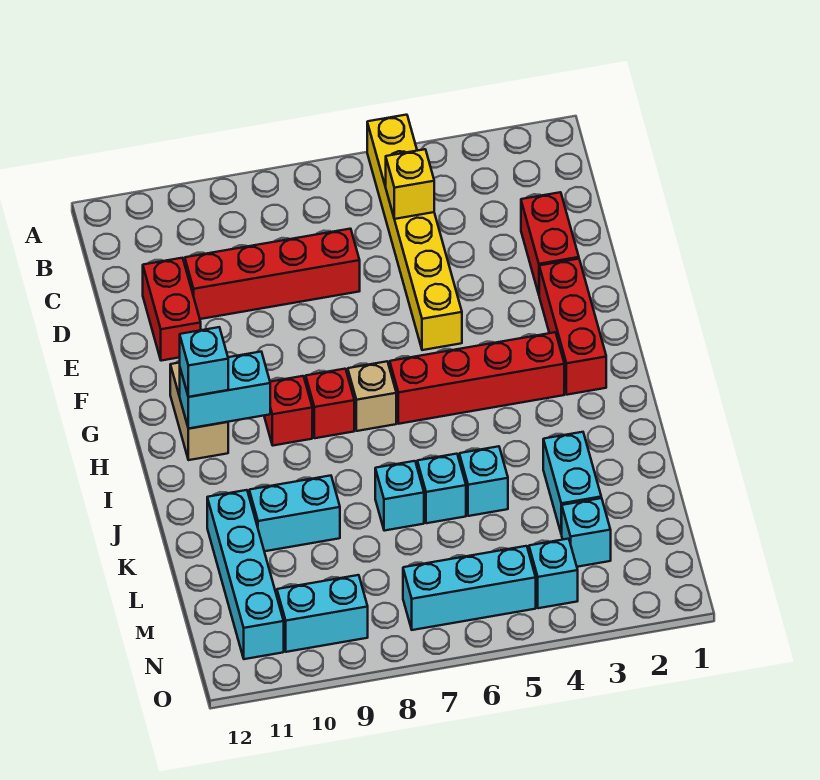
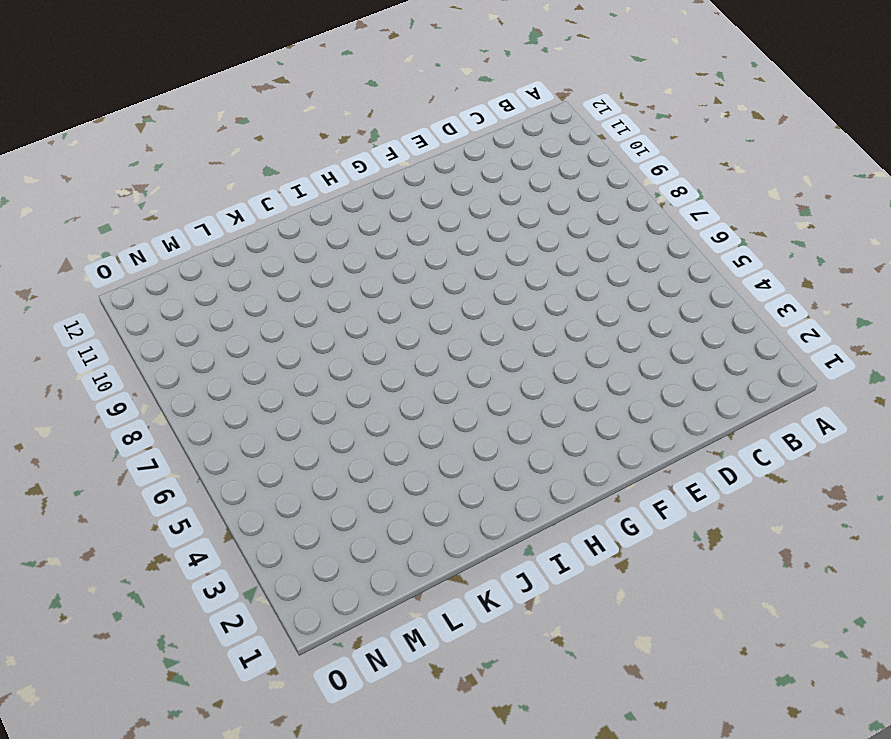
none -> yellow 1x6 brick [367,115,462,350]
none -> red 1x2 brick [521,192,579,294]
none -> red 1x4 brick [185,229,360,319]

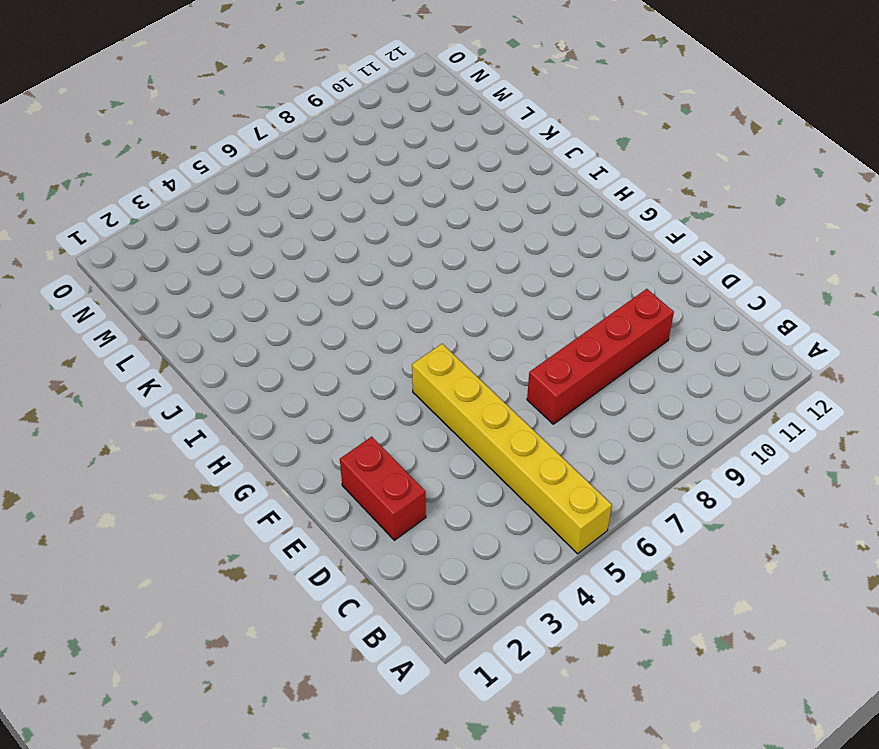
none -> red 1x2 brick [143,258,201,361]
none -> red 1x3 brick [539,259,606,395]
none -> tan 1x2 brick [170,363,228,460]

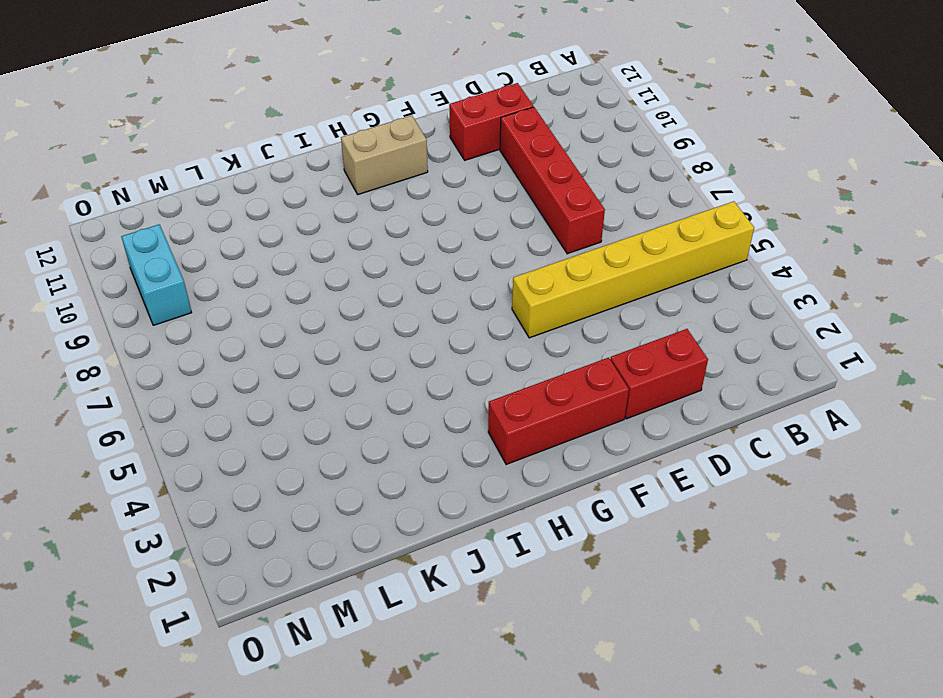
none -> red 1x4 brick [390,332,564,424]
none -> tan 1x1 brick [348,361,396,431]
none -> red 1x1 brick [306,369,354,438]

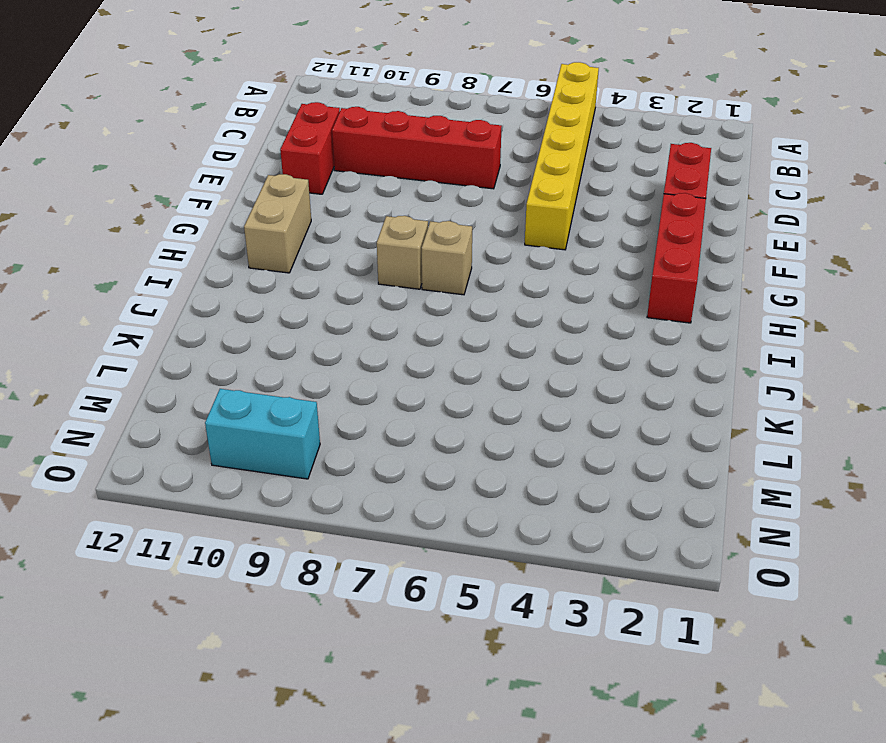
tan 1x1 brick [377,216,428,289] -> red 1x1 brick [306,369,354,438]
none -> red 1x4 brick [390,332,564,424]
none -> red 1x1 brick [264,376,312,446]
none -> cyan 1x2 brick [543,432,601,534]

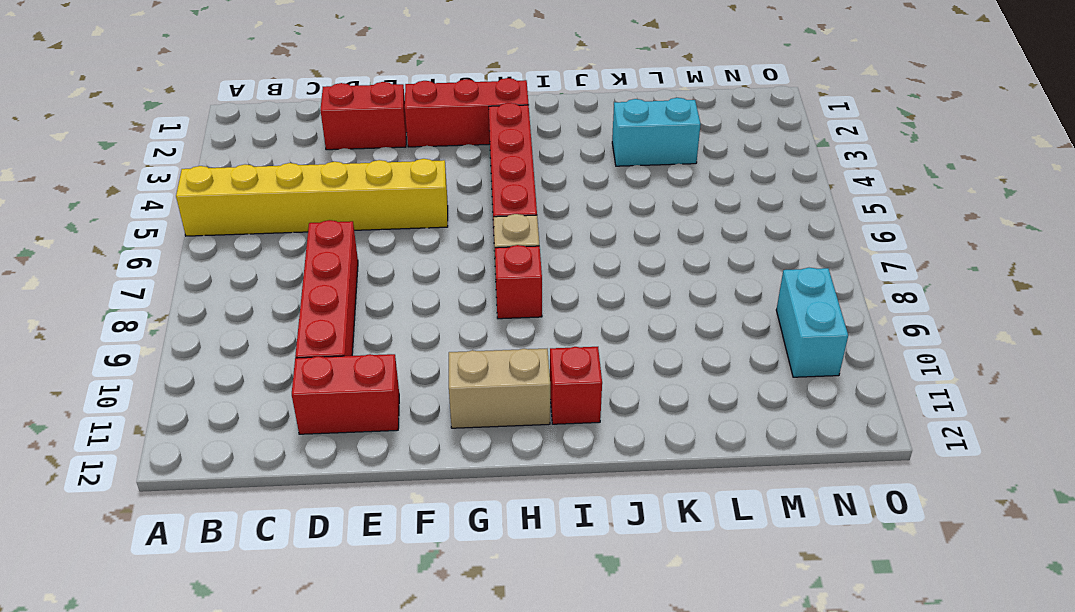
red 1x1 brick [550,347,602,424] -> red 1x1 brick moved to [264,376,312,446]
none -> cyan 1x1 brick [459,446,508,516]
none -> cyan 1x1 brick [417,454,466,523]
none -> cyan 1x1 brick [375,461,424,531]

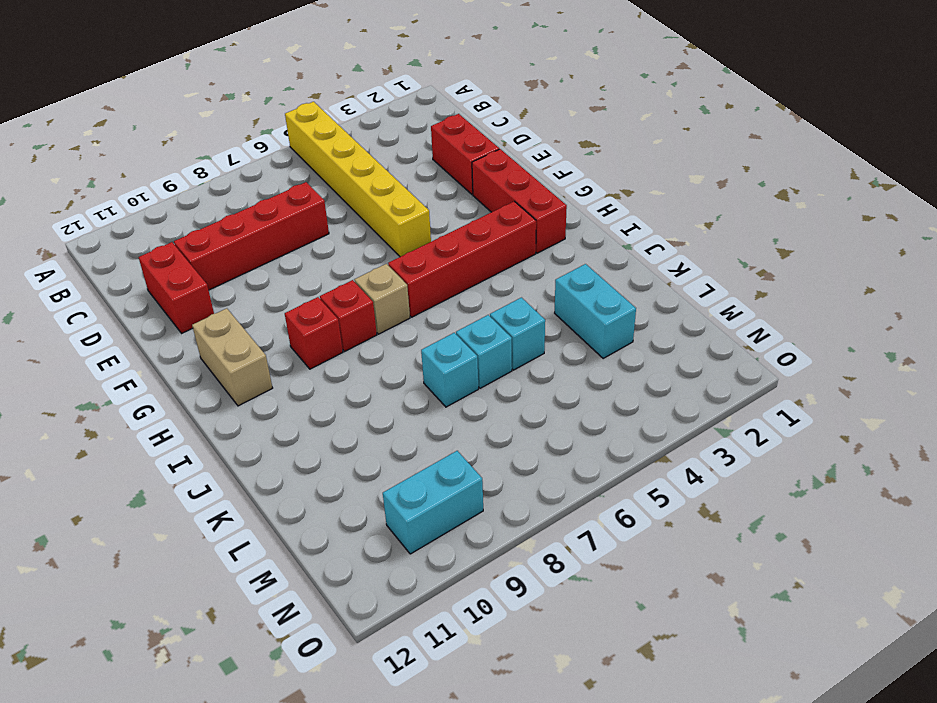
none -> cyan 1x2 brick [249,476,340,551]
none -> cyan 1x4 brick [207,490,284,659]
none -> cyan 1x1 brick [561,498,611,567]

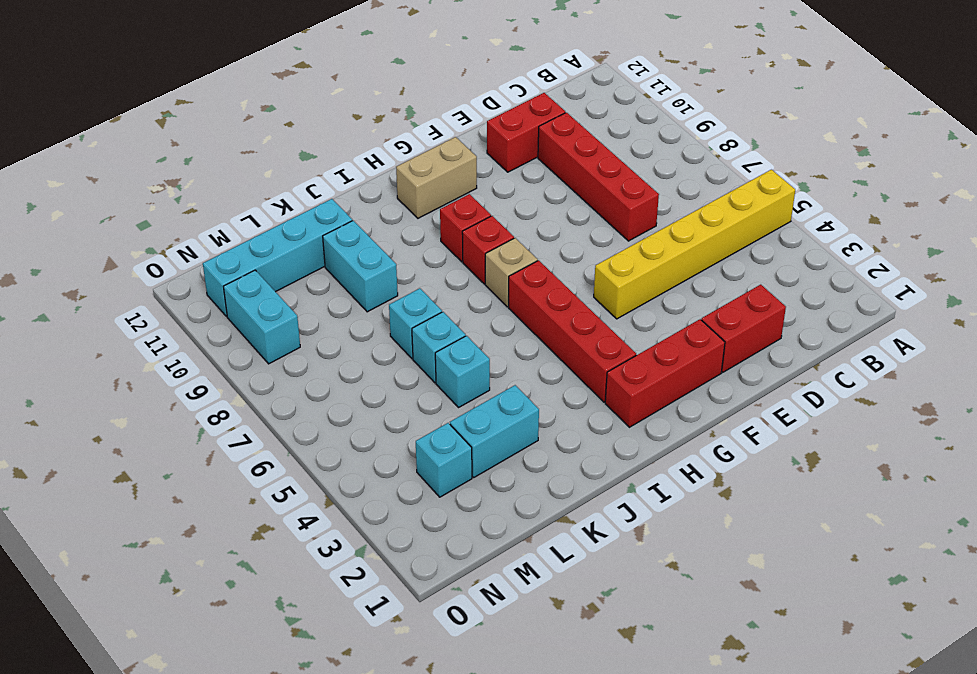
none -> cyan 1x1 brick [529,539,578,608]
none -> cyan 1x3 brick [403,546,536,630]
none -> yellow 1x1 brick [386,149,434,219]

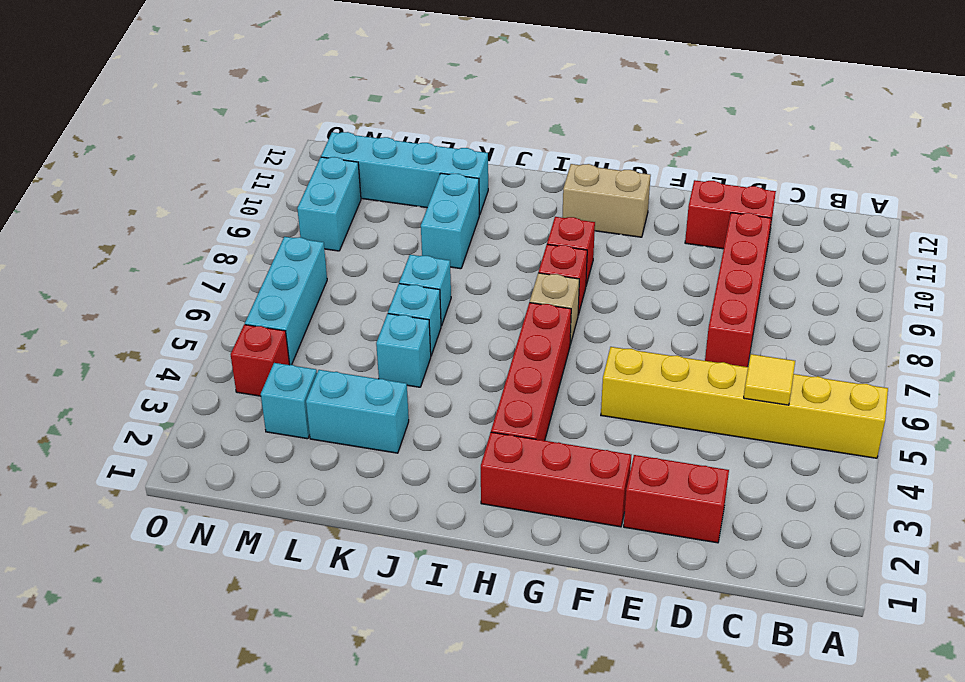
yellow 1x1 tile [744,354,795,405] -> yellow 1x1 brick [386,149,434,219]
red 1x1 brick [231,325,290,396] -> cyan 1x1 brick [529,539,578,608]
none -> cyan 1x2 brick [180,352,270,429]
none -> cyan 1x1 brick [180,327,228,397]

